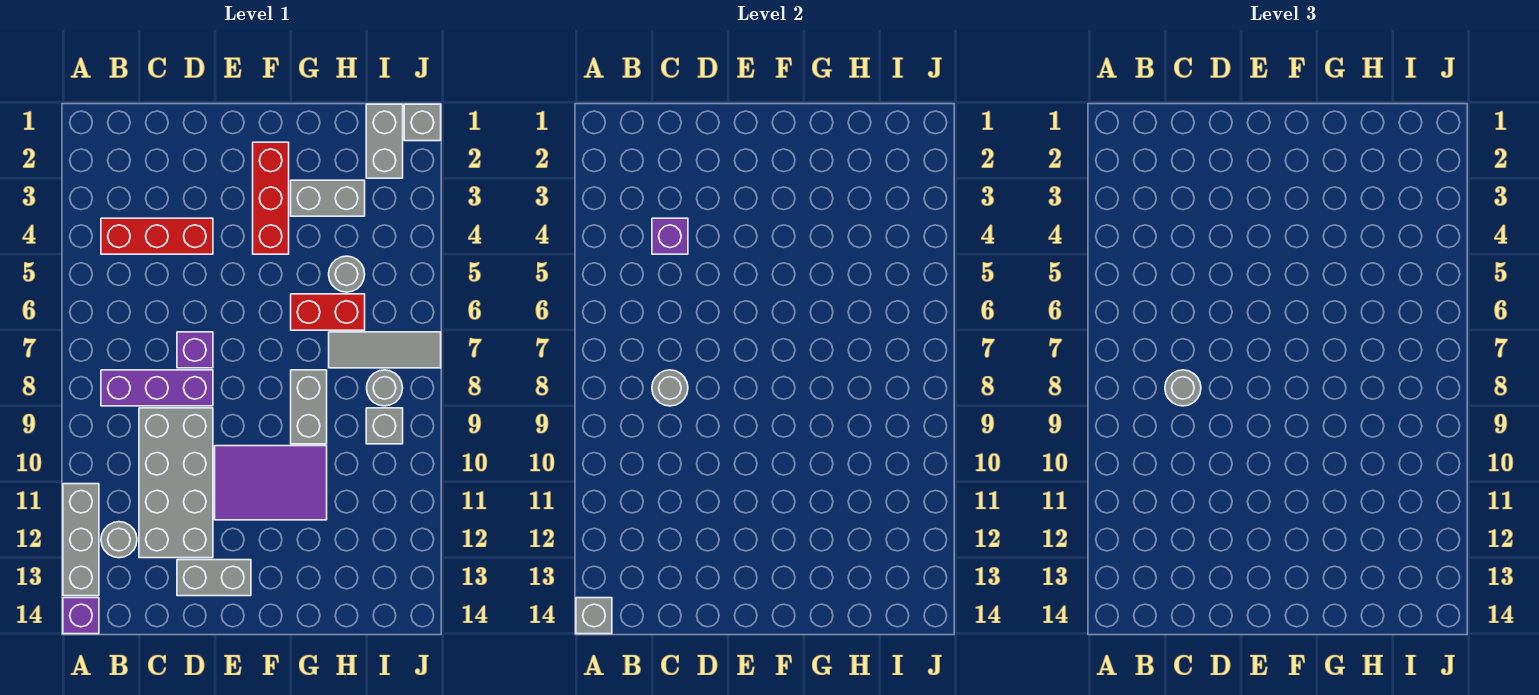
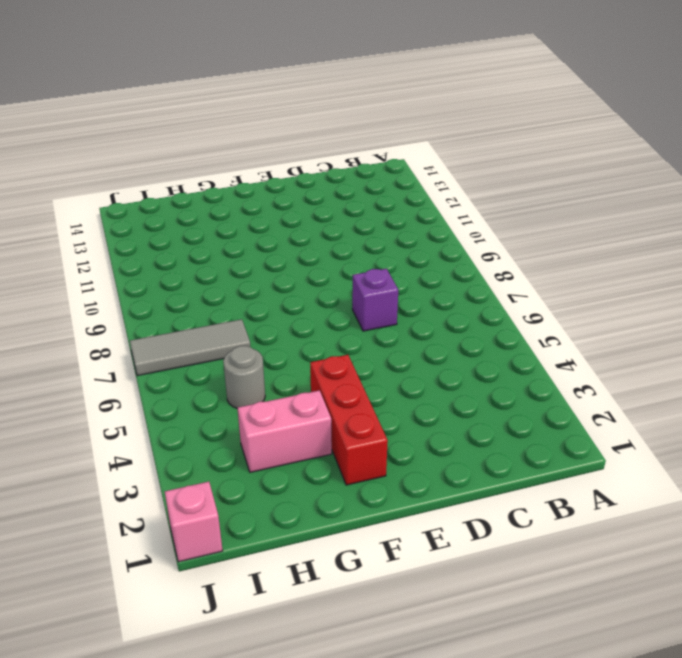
pink 1x2 brick [237,390,332,472] -> grey 1x2 brick [291,180,365,216]
pink 1x1 brick [165,482,223,562] -> grey 1x1 brick [404,104,441,141]
none -> grey 1x3 brick [63,484,99,596]
none -> purple 1x1 brick [63,598,99,634]
none -> red 1x3 brick [101,218,213,254]

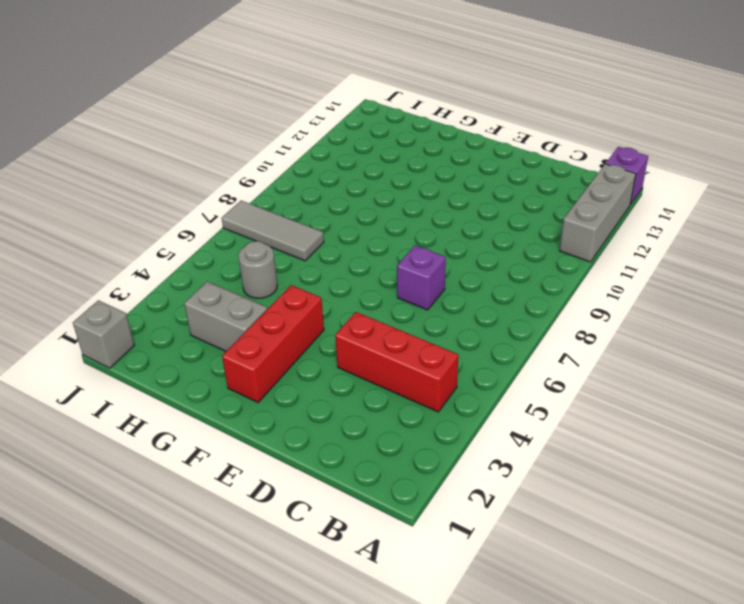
none -> purple 1x3 brick [101,370,213,406]
none -> grey 1x1 round brick [101,522,137,558]
none -> grey 2x4 brick [139,408,213,558]

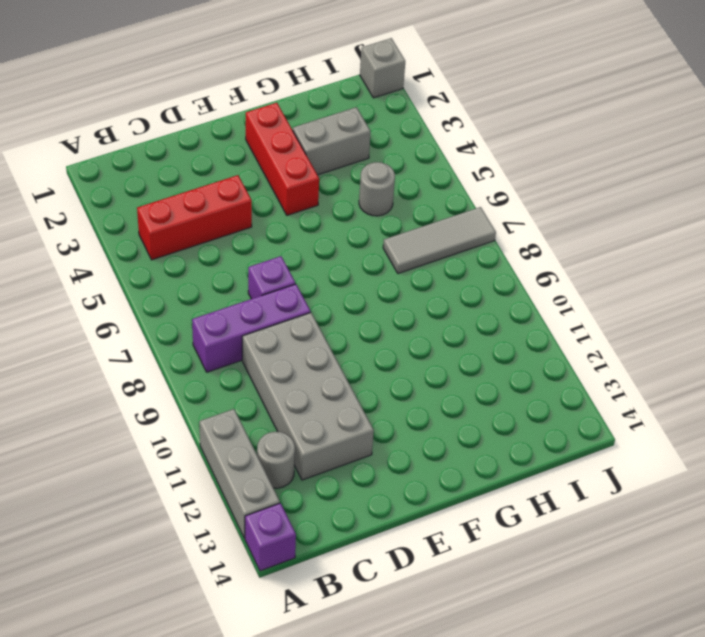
none -> grey 1x2 brick [177,560,251,596]
none -> purple 2x3 tile [215,446,327,520]
none -> red 1x2 brick [291,294,365,330]

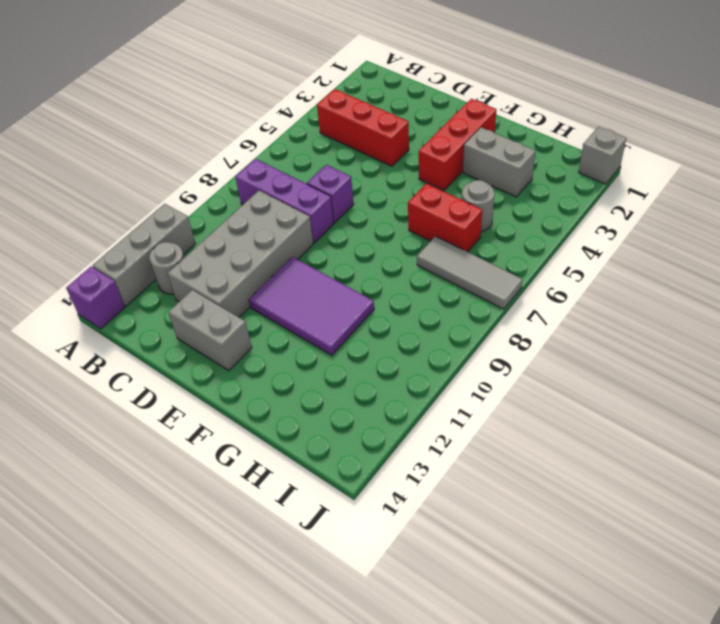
none -> grey 1x2 brick [291,370,327,444]
none -> grey 1x2 brick [366,104,403,178]
none -> grey 1x1 round brick [367,370,403,406]

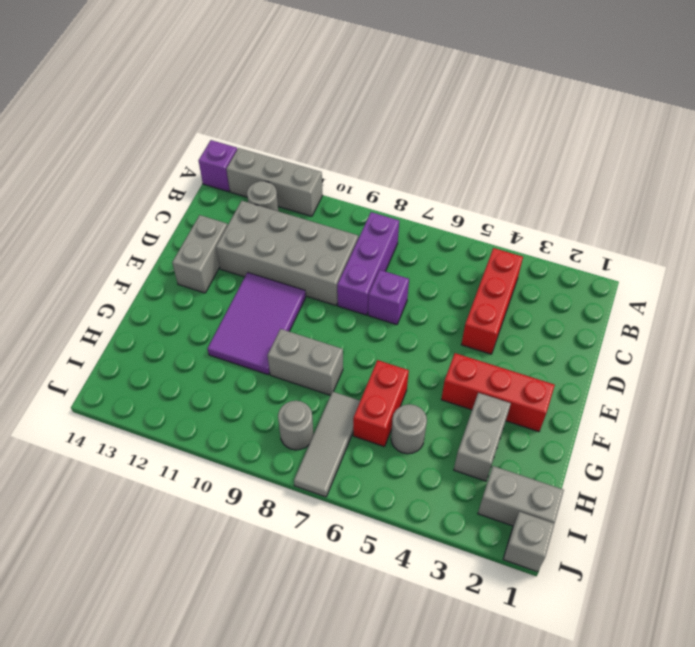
none -> grey 1x1 brick [366,408,403,444]
none -> grey 1x1 brick [576,598,612,634]
none -> purple 1x1 brick [652,218,688,254]

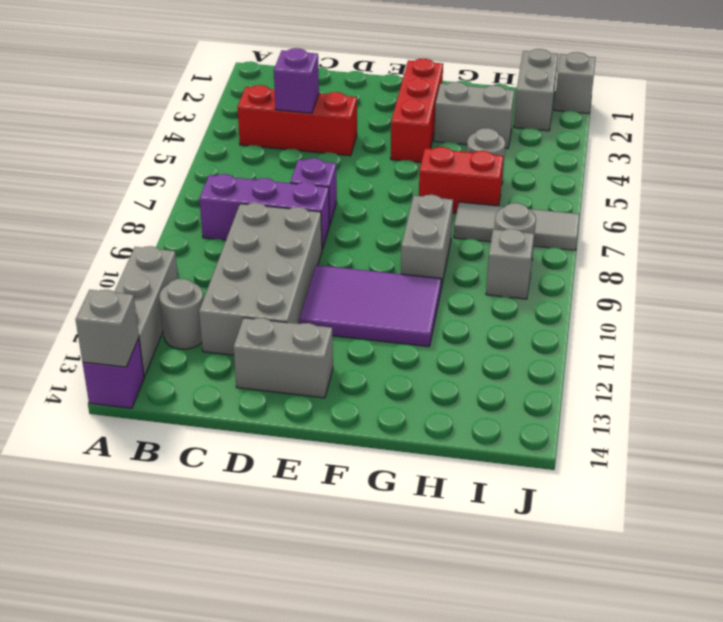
none -> grey 1x1 round brick [652,370,688,406]
none -> grey 1x1 round brick [1165,370,1201,406]

